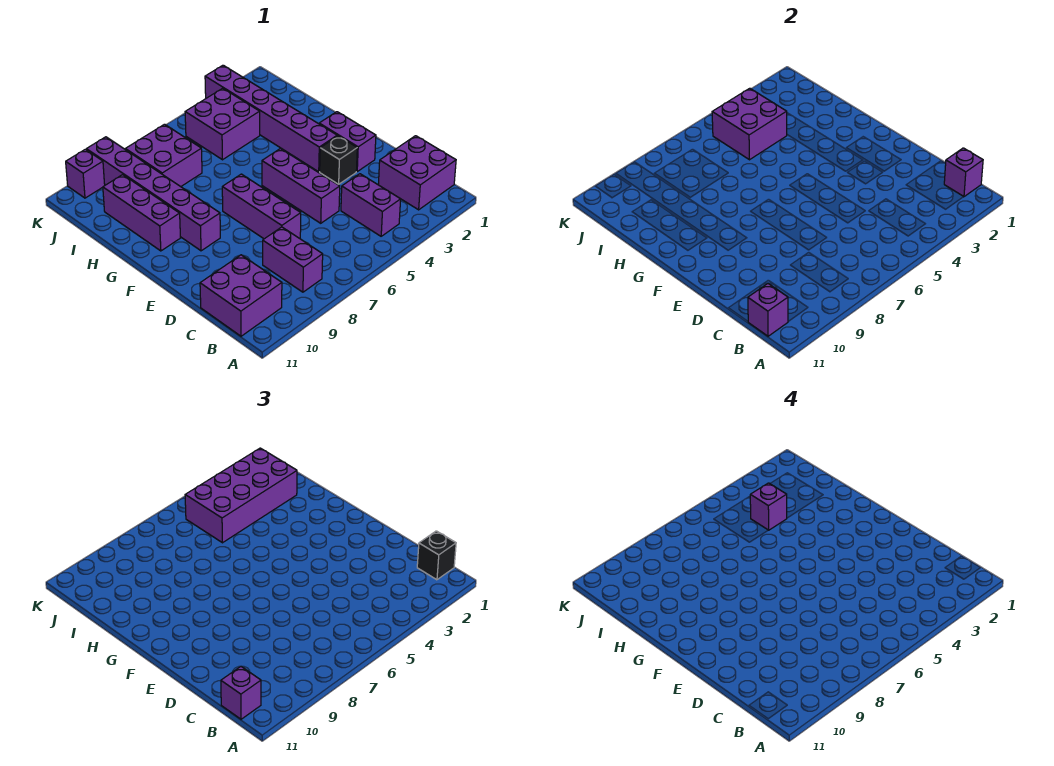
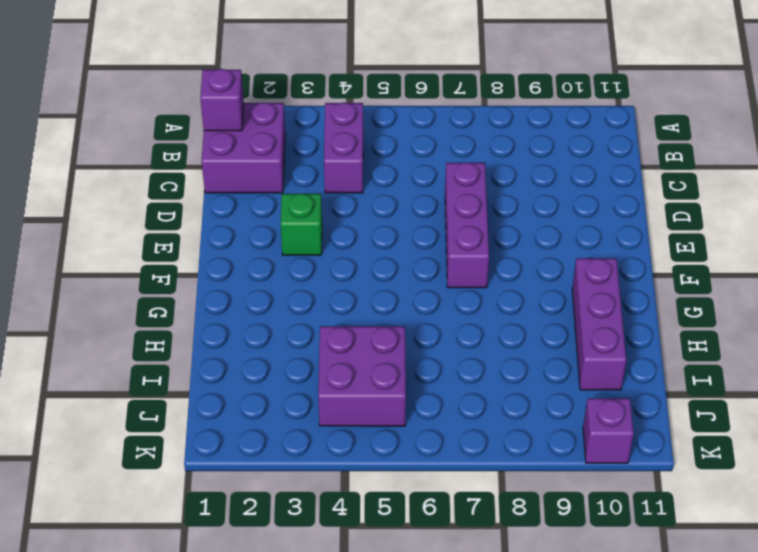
green 1x1 brick [280,194,322,255] -> black 1x1 brick [320,136,357,184]
none -> purple 1x2 brick [263,227,323,292]
none -> purple 2x2 brick [200,255,282,336]
none -> purple 1x3 brick [262,149,340,223]

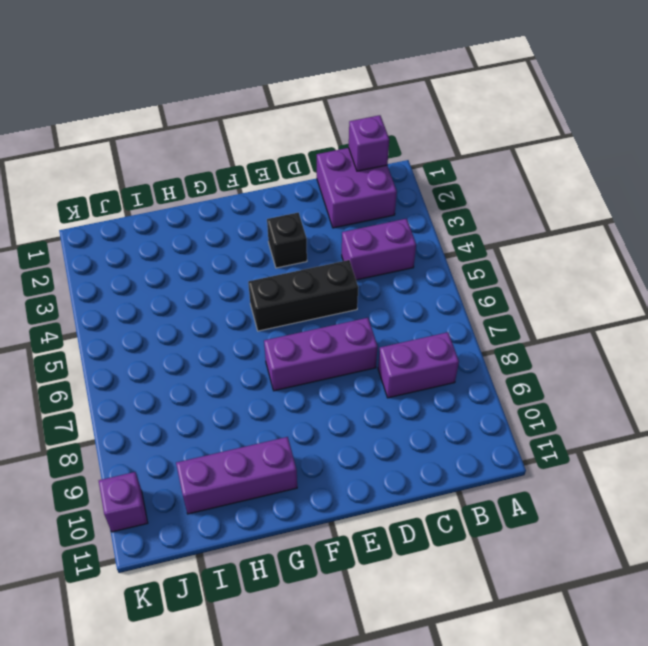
black 1x3 brick [248,260,358,331] -> purple 1x3 brick [262,149,340,223]
none -> purple 2x2 brick [200,255,282,336]
none -> purple 1x2 brick [319,112,376,171]
none -> purple 1x6 brick [205,65,337,172]

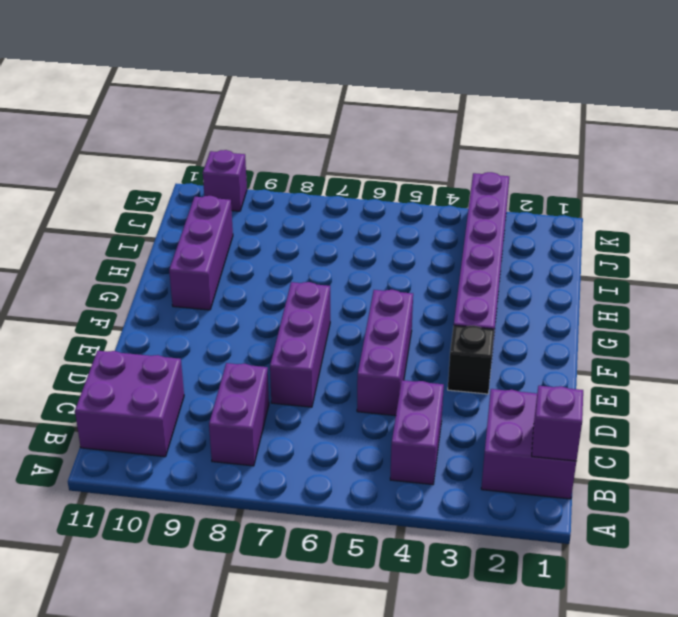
none -> purple 1x2 brick [319,112,376,171]
none -> purple 1x6 brick [86,137,220,251]
none -> purple 2x2 brick [185,88,260,160]

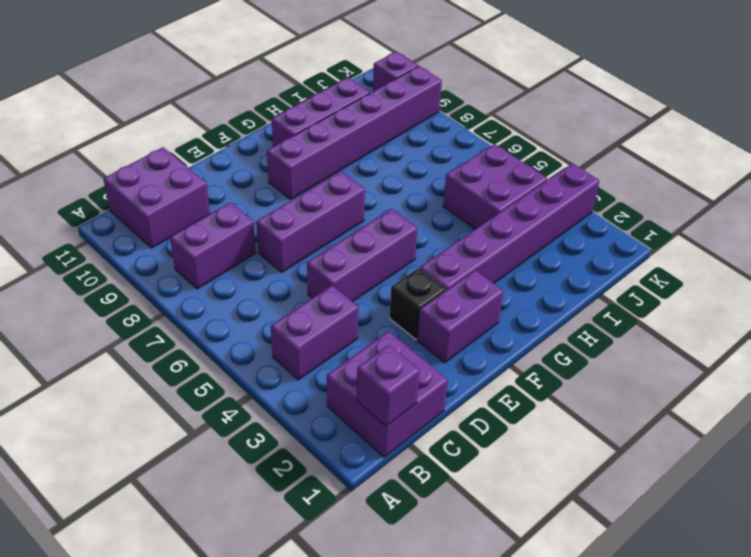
none -> purple 2x2 brick [125,124,202,187]
none -> purple 1x1 brick [748,284,788,336]
none -> purple 2x2 brick [712,88,787,160]

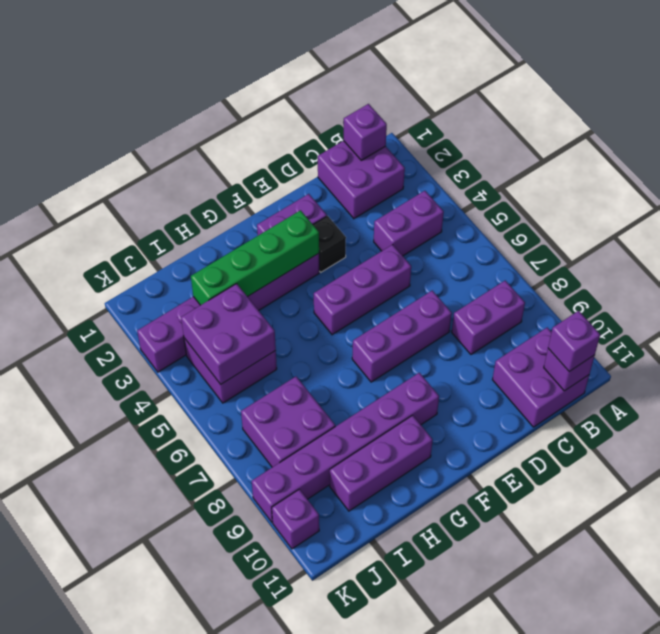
green 1x4 brick [191,210,319,305] -> none
none -> black 1x1 brick [417,531,456,580]
none -> purple 2x4 brick [185,448,297,543]
none -> purple 1x1 brick [750,483,787,530]

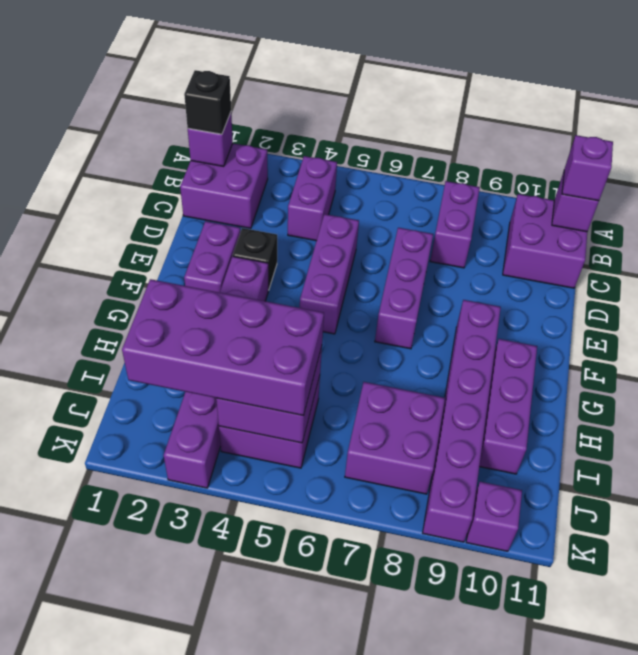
none -> purple 1x1 brick [750,483,787,530]

